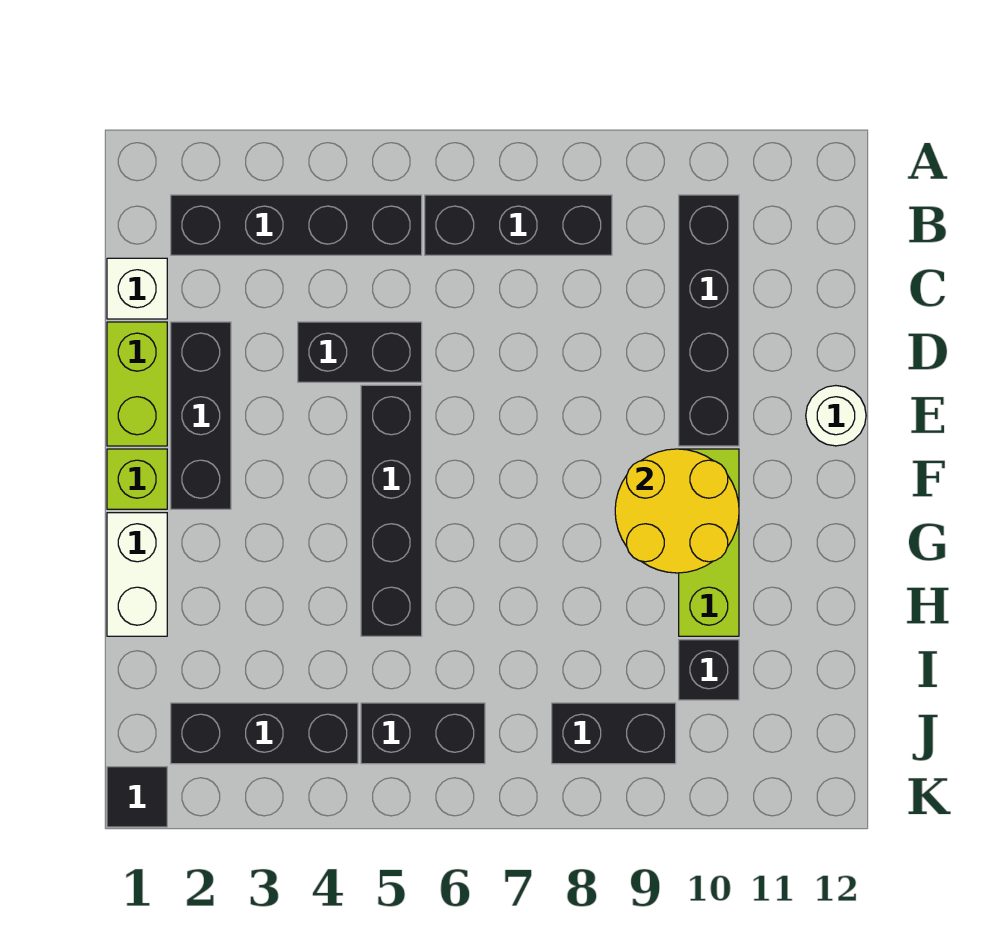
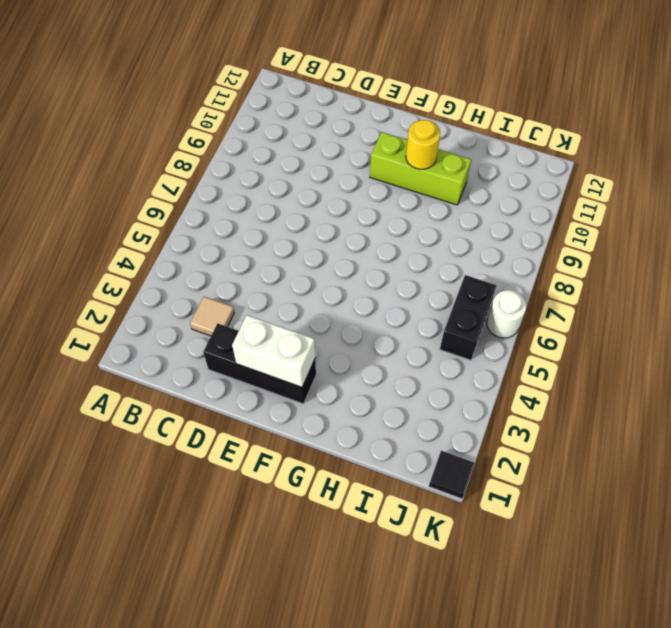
tan 1x1 tile [190,297,235,336] -> none
white 1x2 brick [232,315,315,387] -> white 1x2 brick moved to [107,513,167,636]
yellow 1x1 round brick [406,120,440,169] -> yellow 2x2 round brick [615,449,739,573]
white 1x1 round brick [487,290,526,338] -> white 1x1 round brick moved to [806,386,866,446]
none -> black 1x4 brick [171,195,422,255]
none -> black 1x3 brick [425,195,612,255]
none -> black 1x4 brick [679,195,739,446]

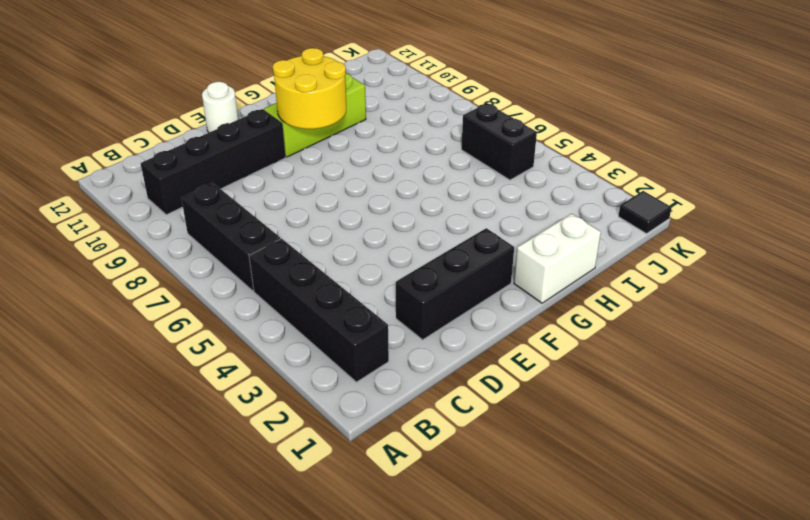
none -> white 1x1 brick [107,258,167,319]
none -> lime 1x2 brick [107,322,167,446]
none -> black 1x2 brick [298,322,422,382]

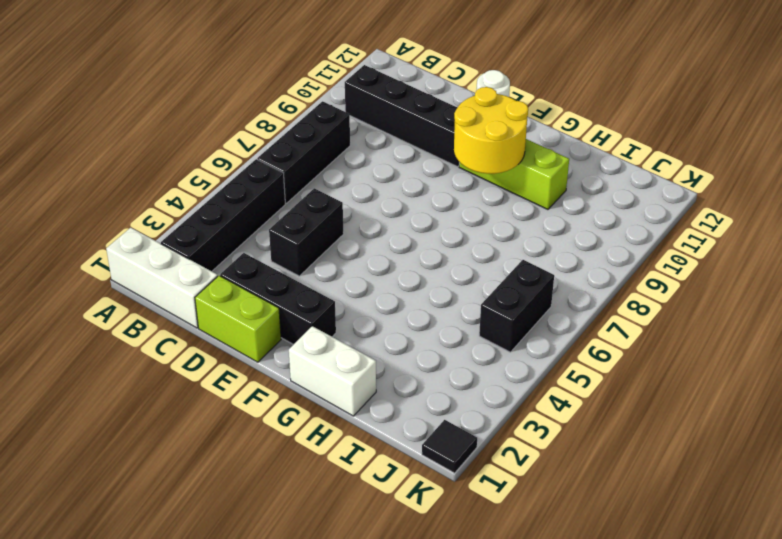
white 1x3 brick [106,228,218,328] -> white 1x1 brick [107,258,167,319]
none -> black 1x4 brick [361,385,422,636]
none -> lime 1x1 brick [107,449,167,509]
none -> black 1x1 brick [679,640,739,700]

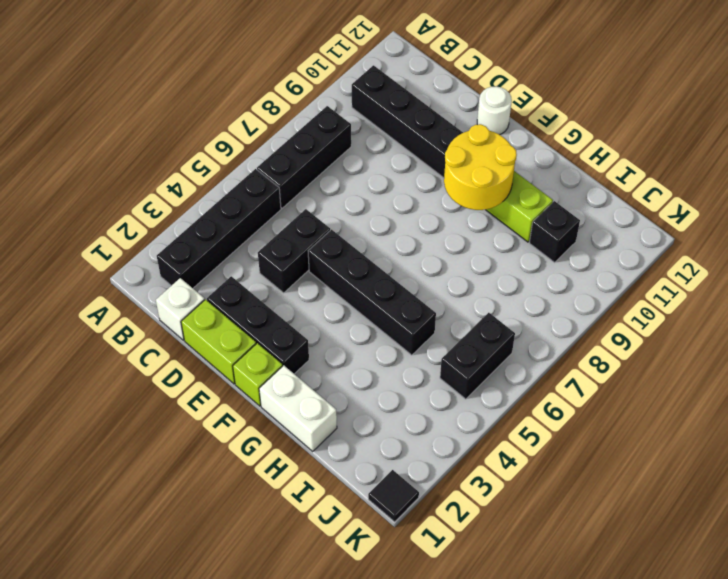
none -> black 1x3 brick [171,703,358,764]
none -> black 1x2 brick [552,703,676,764]

